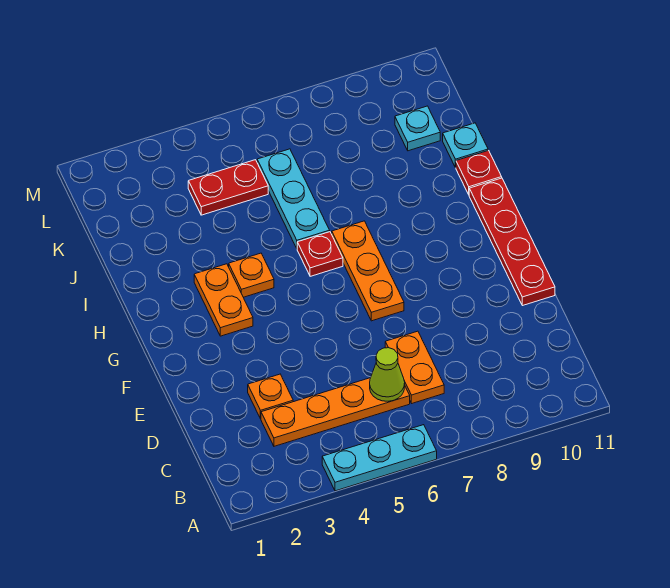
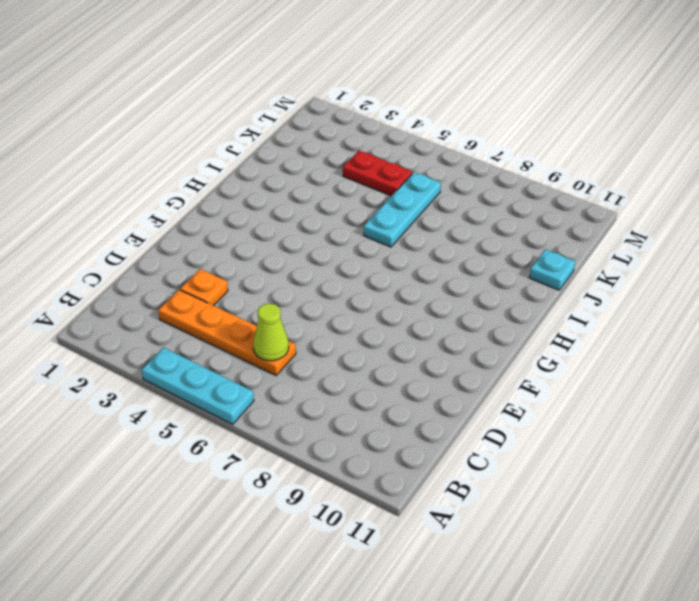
none -> orange 1x2 plate [385,331,444,403]
none -> red 1x4 plate [469,178,555,306]
none -> orange 1x3 plate [332,221,404,321]

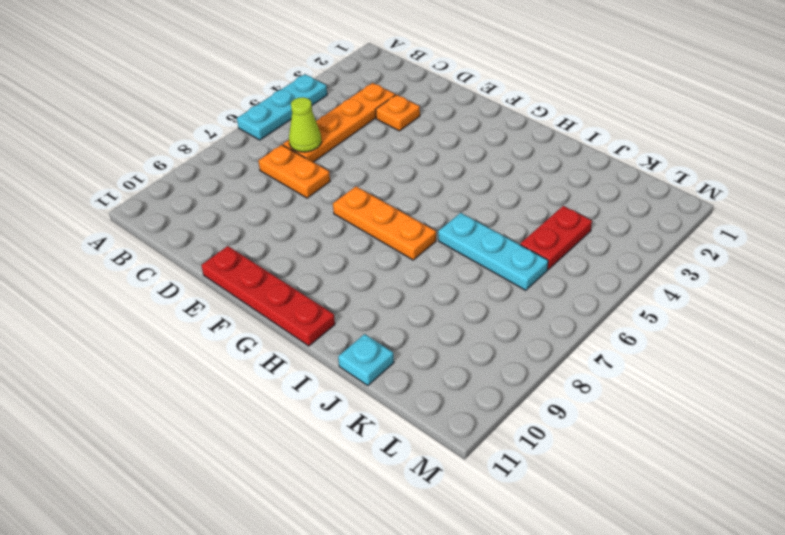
none -> orange 1x2 plate [194,264,253,336]
none -> orange 1x1 plate [229,253,274,297]
none -> red 1x1 plate [297,232,343,276]

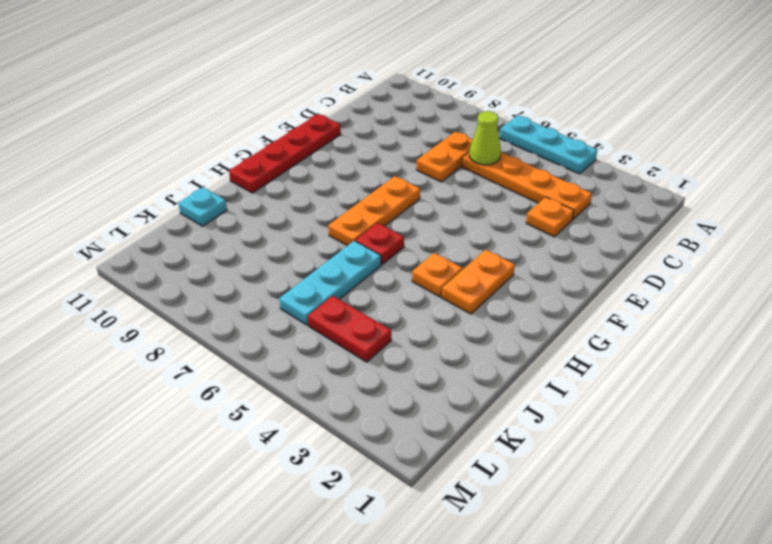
none -> red 1x1 plate [456,151,502,194]
none -> cyan 1x1 plate [395,106,440,151]

